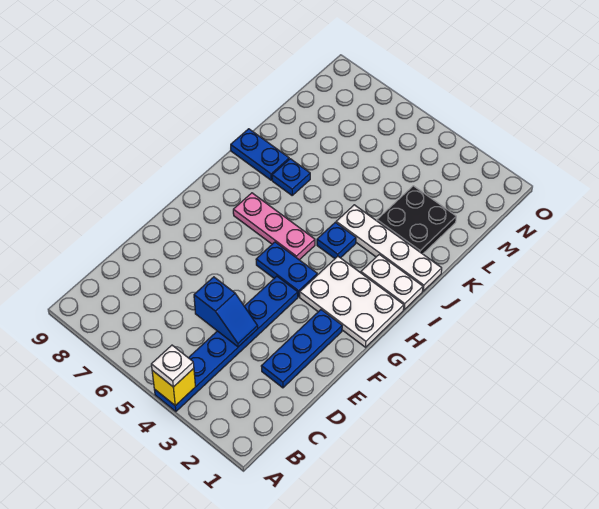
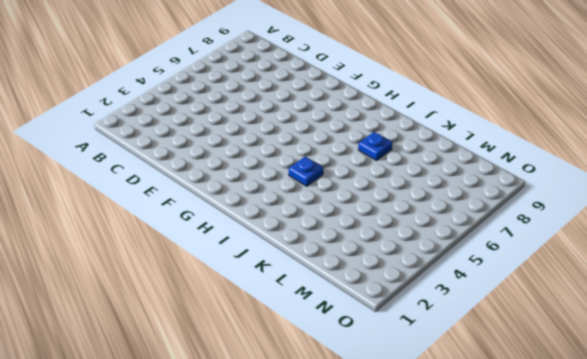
none -> blue 1x6 plate [154,276,298,412]
none -> blue 1x3 plate [261,310,342,388]
none -> white 2x3 plate [300,256,404,347]

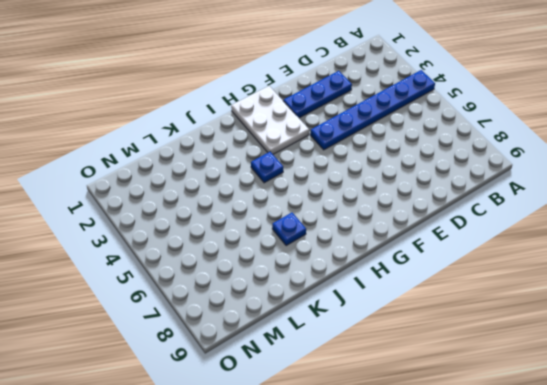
none -> blue 1x2 plate [256,242,317,297]
none -> pink 1x3 plate [233,193,315,260]
none -> white 1x2 plate [361,254,423,310]

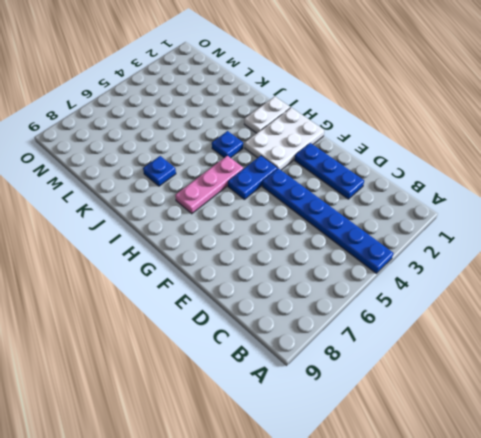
none -> white 1x4 plate [336,205,442,291]
none -> blue 1x2 plate [231,129,289,180]
none -> black 2x2 plate [377,186,456,254]

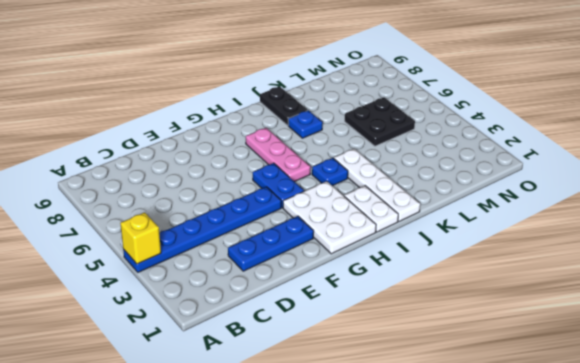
black 1x2 plate [260,87,308,125] -> blue 1x2 plate [231,129,289,180]
black 2x2 plate [345,97,415,146] -> black 2x2 plate moved to [377,186,456,254]
none -> blue 1x2 slope [194,277,258,347]
none -> white 1x1 plate [151,345,194,387]

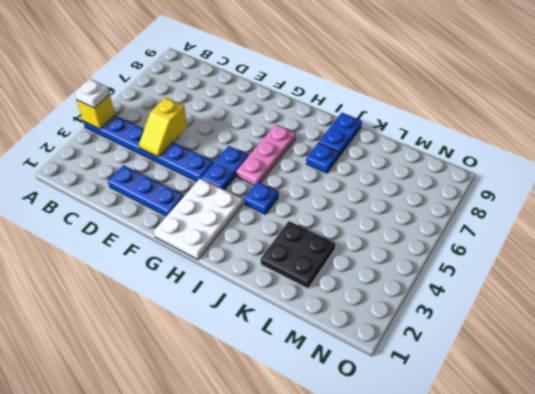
yellow 1x2 slope [139,98,187,157] -> blue 1x2 slope [194,277,258,347]
none -> white 1x2 plate [361,254,423,310]
none -> white 1x4 plate [336,205,442,291]

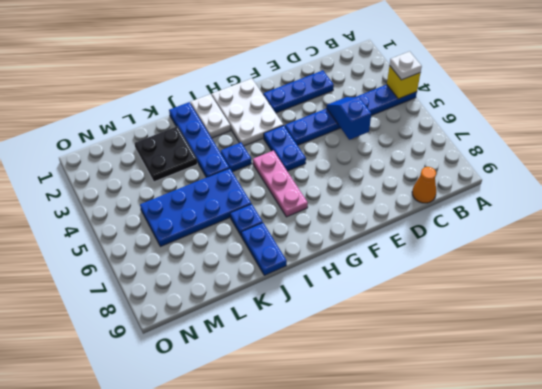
orange 1x1 cone [412,167,436,203] -> none
blue 1x4 plate [169,102,229,178] -> white 1x4 plate [336,205,442,291]
blue 2x4 plate [140,168,251,247] -> none

